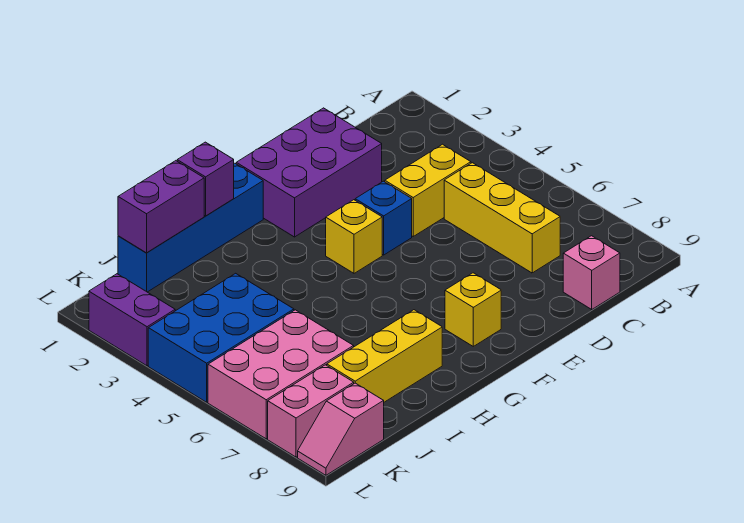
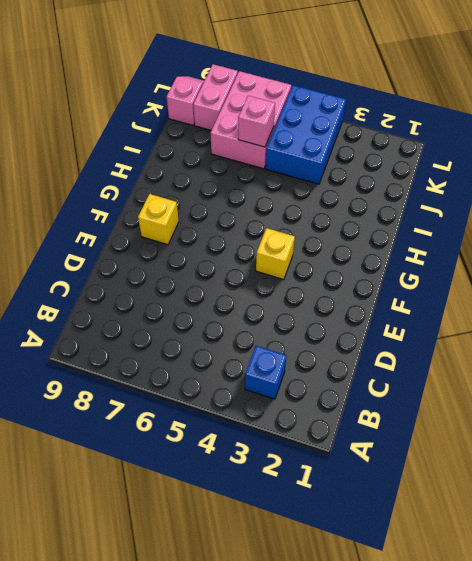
blue 1x1 brick [245,346,287,399] -> blue 1x1 brick moved to [355,181,412,255]
pink 1x1 brick [238,96,275,147] -> pink 1x1 brick moved to [563,236,620,309]
none -> yellow 1x2 brick [385,144,471,236]
none -> yellow 1x3 brick [444,163,560,273]
none -> purple 2x3 brick [236,108,382,237]

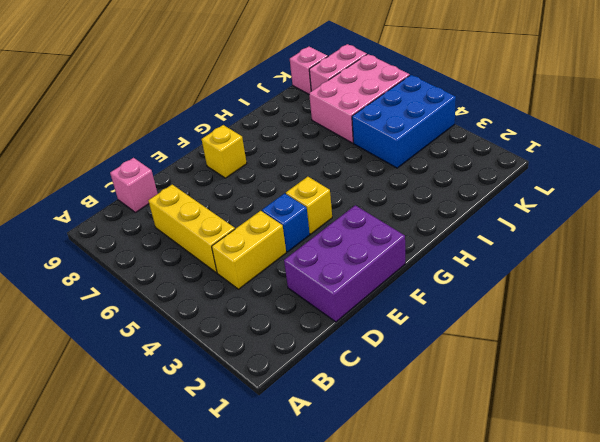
none -> blue 1x4 brick [118,163,263,292]
none -> yellow 1x3 brick [327,310,442,402]
none -> purple 1x2 brick [89,274,175,366]

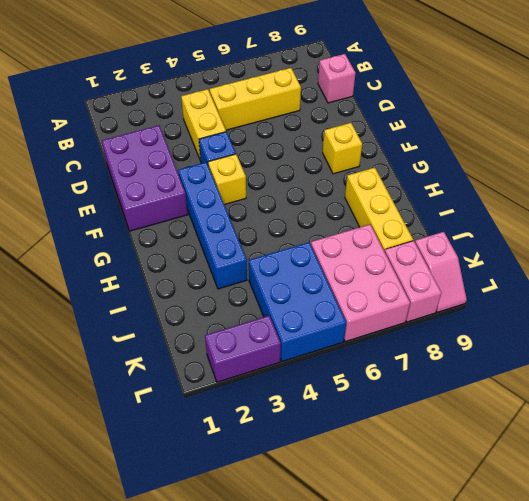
blue 1x4 brick [178,162,247,289] -> blue 1x4 brick moved to [118,163,263,292]
none -> purple 1x1 brick [177,142,234,216]
none -> purple 1x2 brick [118,161,204,253]

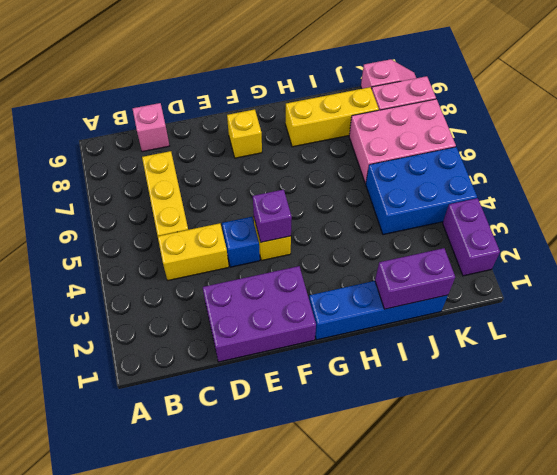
purple 1x1 brick [253,190,292,242] -> purple 1x1 brick moved to [177,142,234,216]

